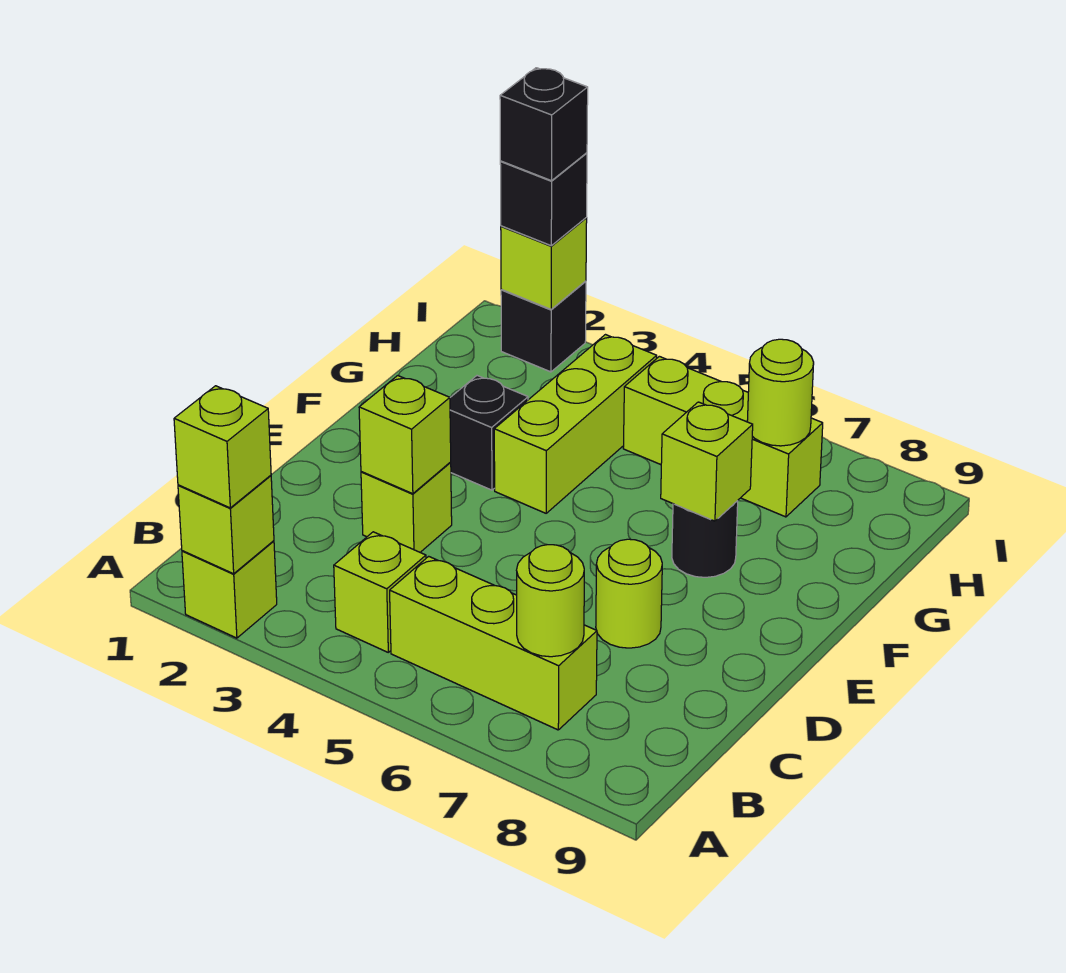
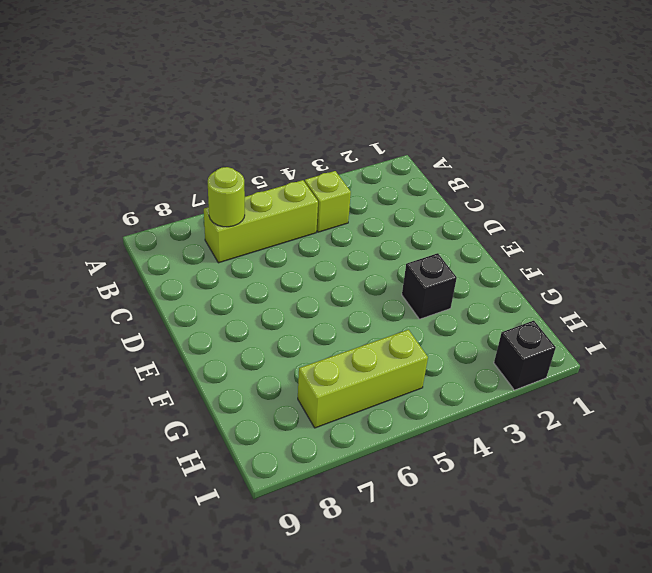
none -> lime 1x1 brick [182,541,277,638]
none -> lime 1x1 brick [361,463,452,552]
none -> lime 1x1 round brick [596,539,662,648]

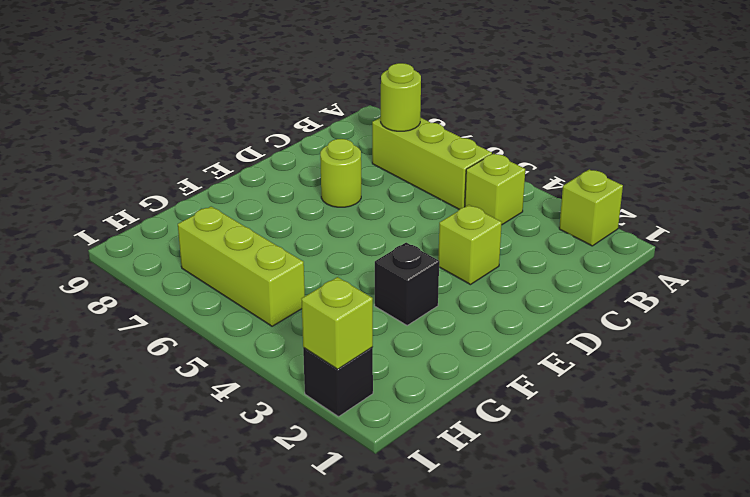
none -> lime 1x3 brick [494,335,657,513]
none -> black 1x1 round brick [672,501,738,577]
none -> lime 1x1 brick [178,475,274,574]

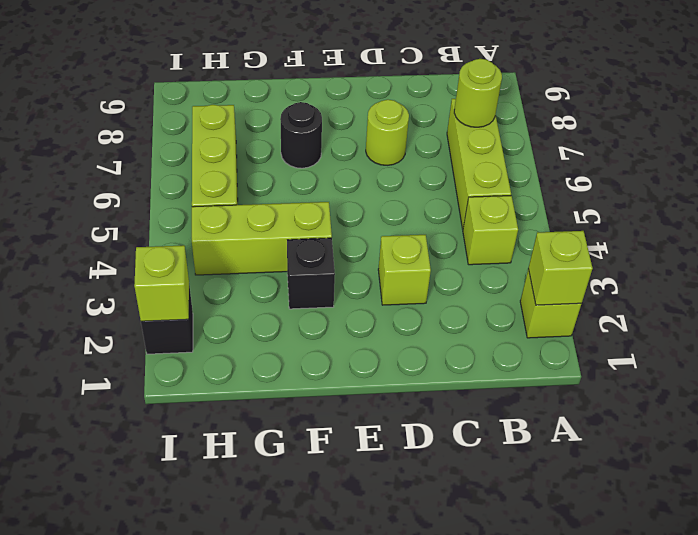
none -> lime 1x1 brick [359,376,451,494]
none -> lime 1x1 brick [661,402,753,521]
none -> lime 1x1 round brick [747,339,814,446]

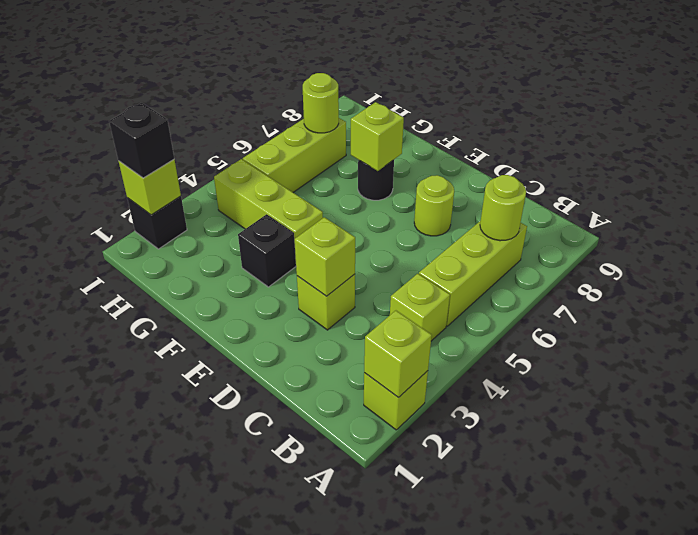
none -> lime 1x1 brick [174,386,271,508]
none -> black 1x1 brick [500,68,588,181]

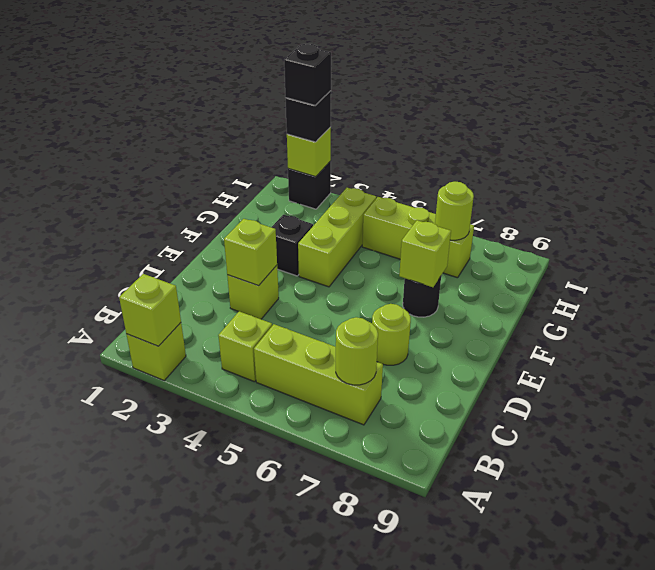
none -> lime 1x1 brick [174,386,271,508]

